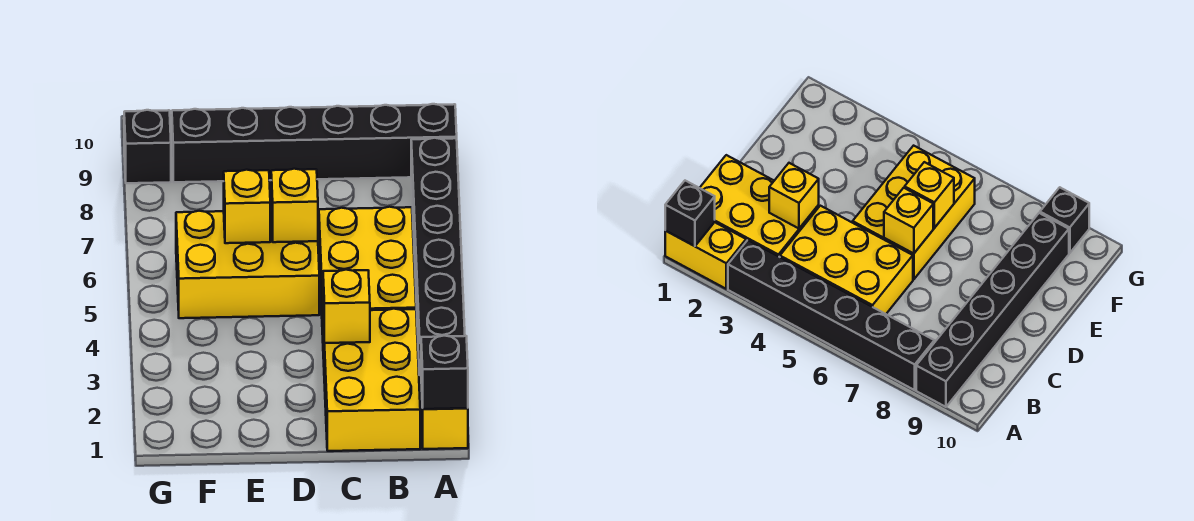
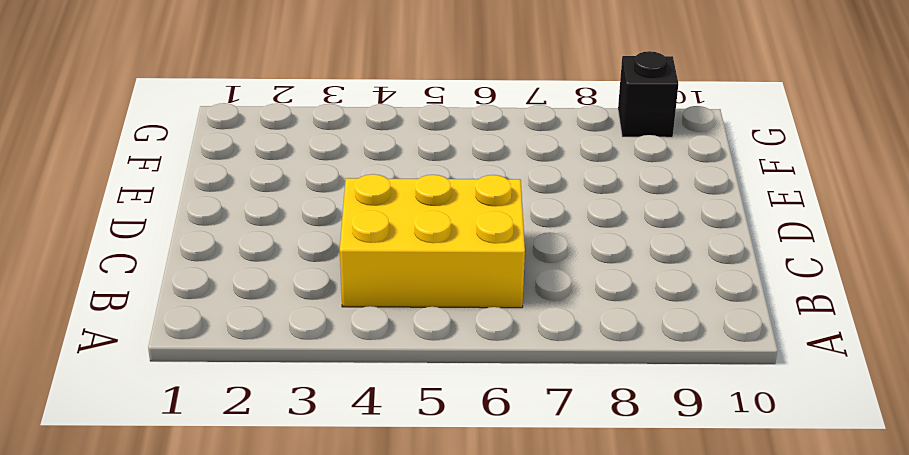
none -> yellow 1x2 brick [420,343,468,449]
none -> black 1x6 brick [411,138,465,375]

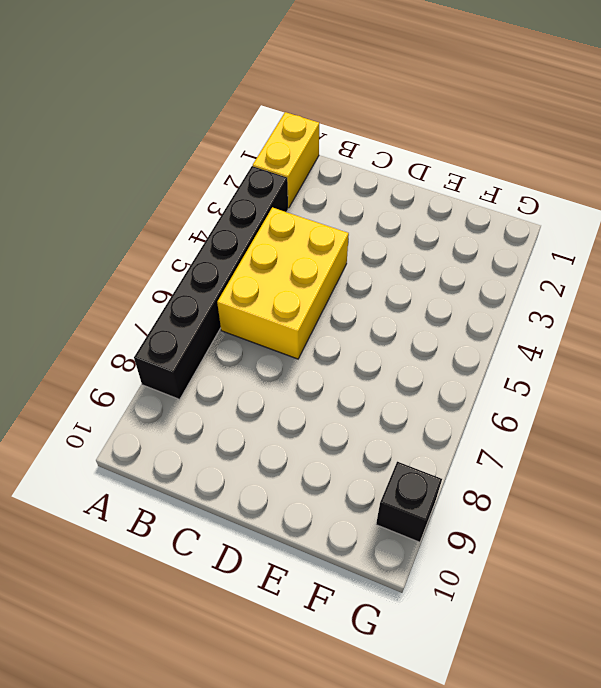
none -> black 1x6 brick [172,104,457,182]
none -> yellow 2x3 brick [323,309,420,451]

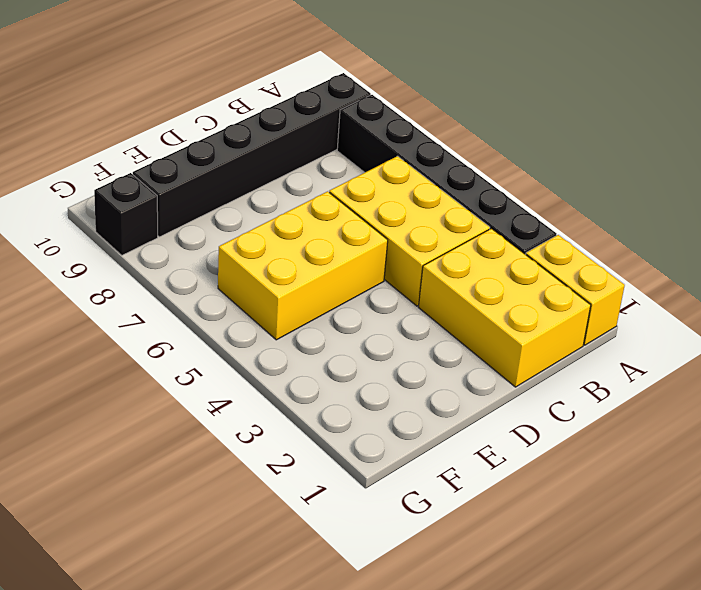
none -> black 1x1 brick [421,336,468,409]
none -> yellow 1x1 brick [323,270,370,343]

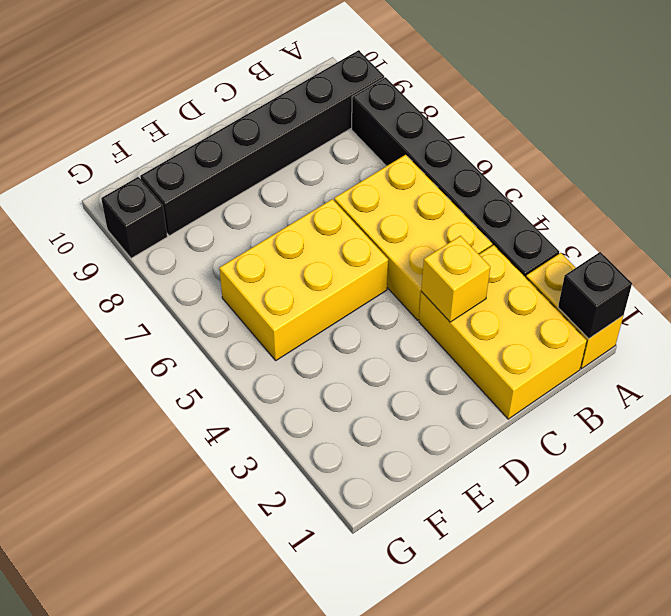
none -> yellow 1x1 brick [271,169,318,242]
none -> yellow 1x1 brick [224,170,270,243]

